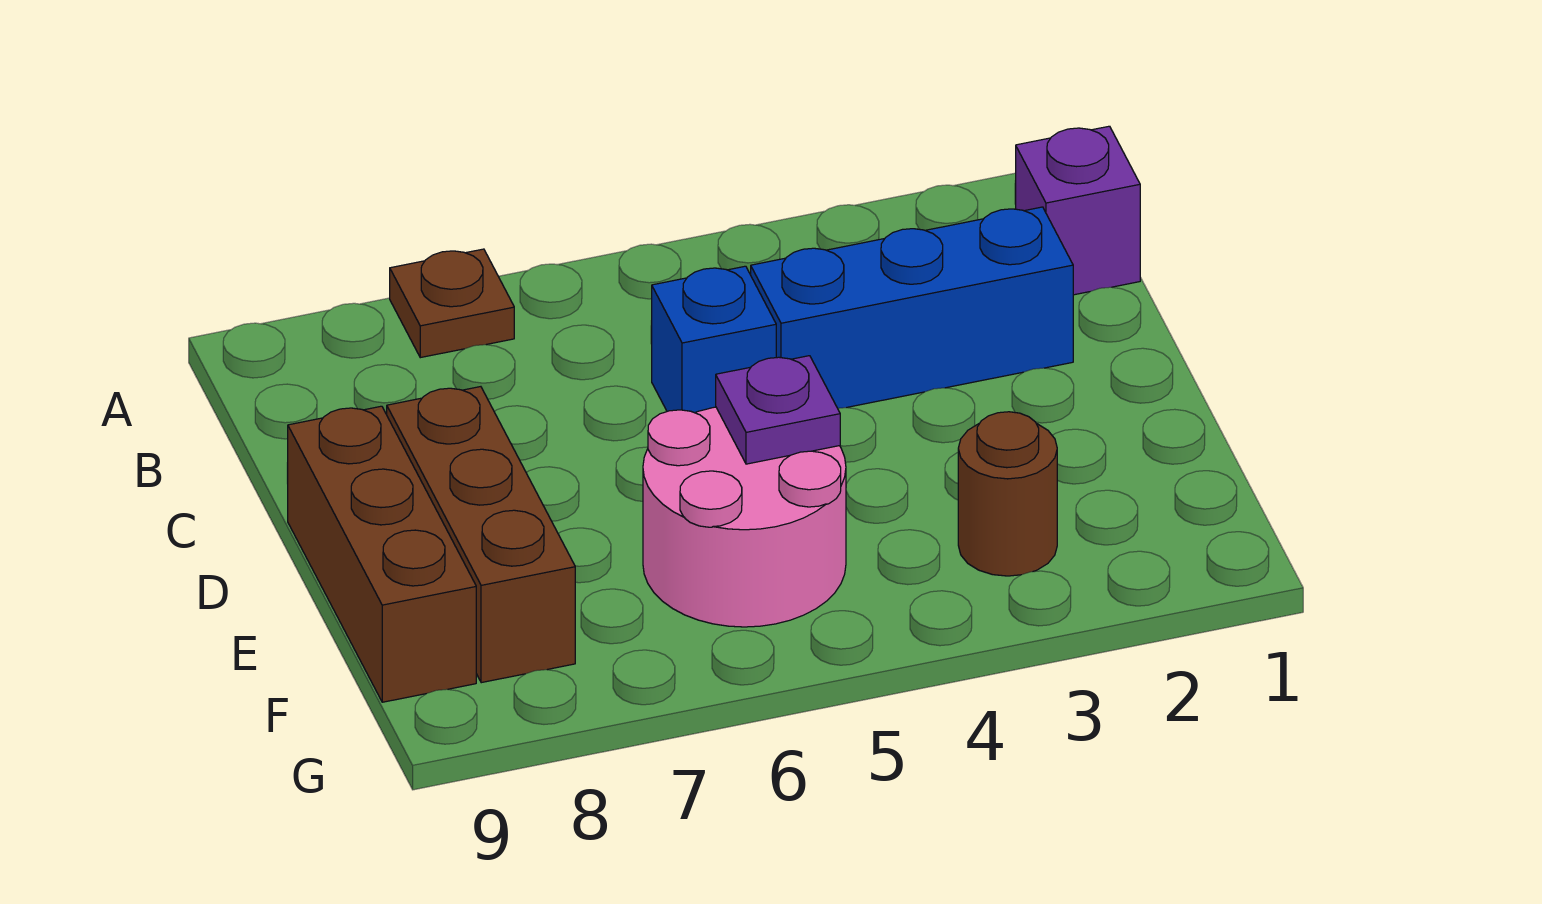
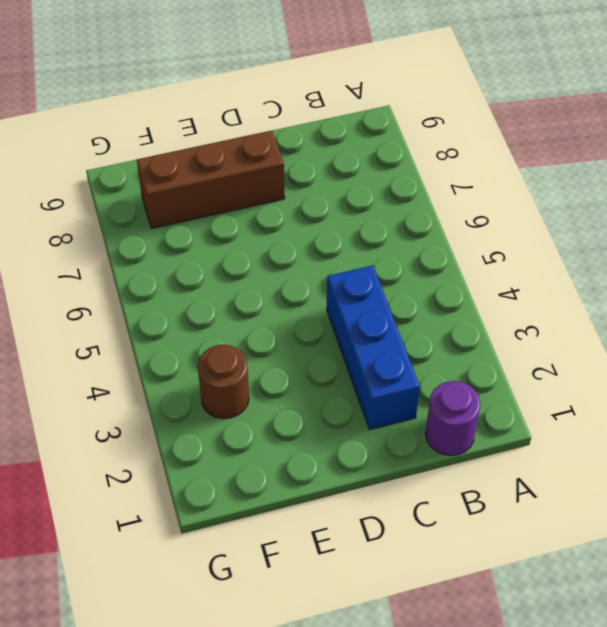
purple 1x1 round brick [426,381,480,456] -> purple 1x1 brick [1016,126,1140,295]
none -> brown 1x1 plate [390,249,514,358]
none -> blue 1x1 brick [652,266,776,413]

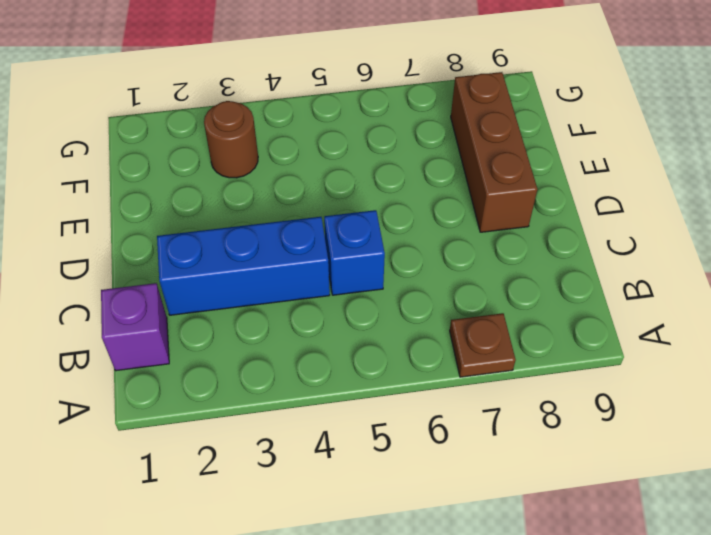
none -> brown 1x3 brick [287,406,476,702]
none -> pink 2x2 round brick [643,407,846,627]

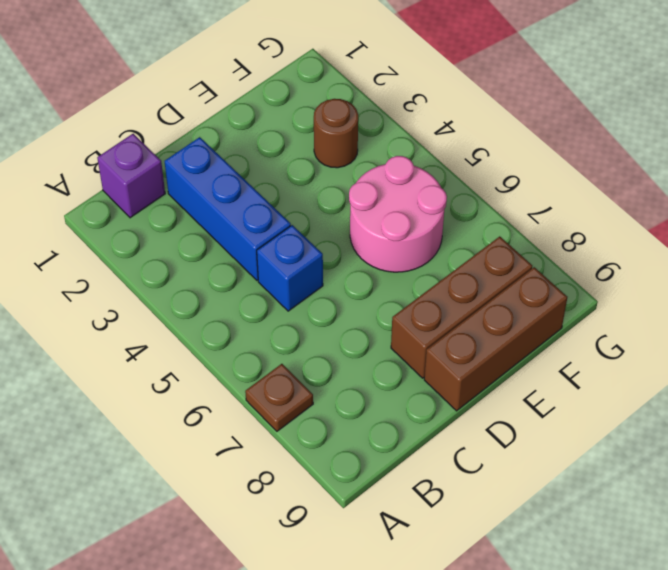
none -> purple 1x1 plate [716,356,840,464]

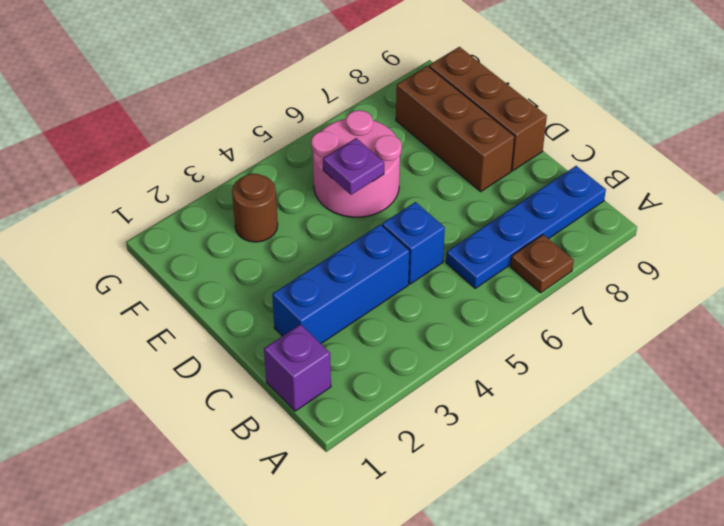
blue 1x4 plate [446,166,606,288] -> none

